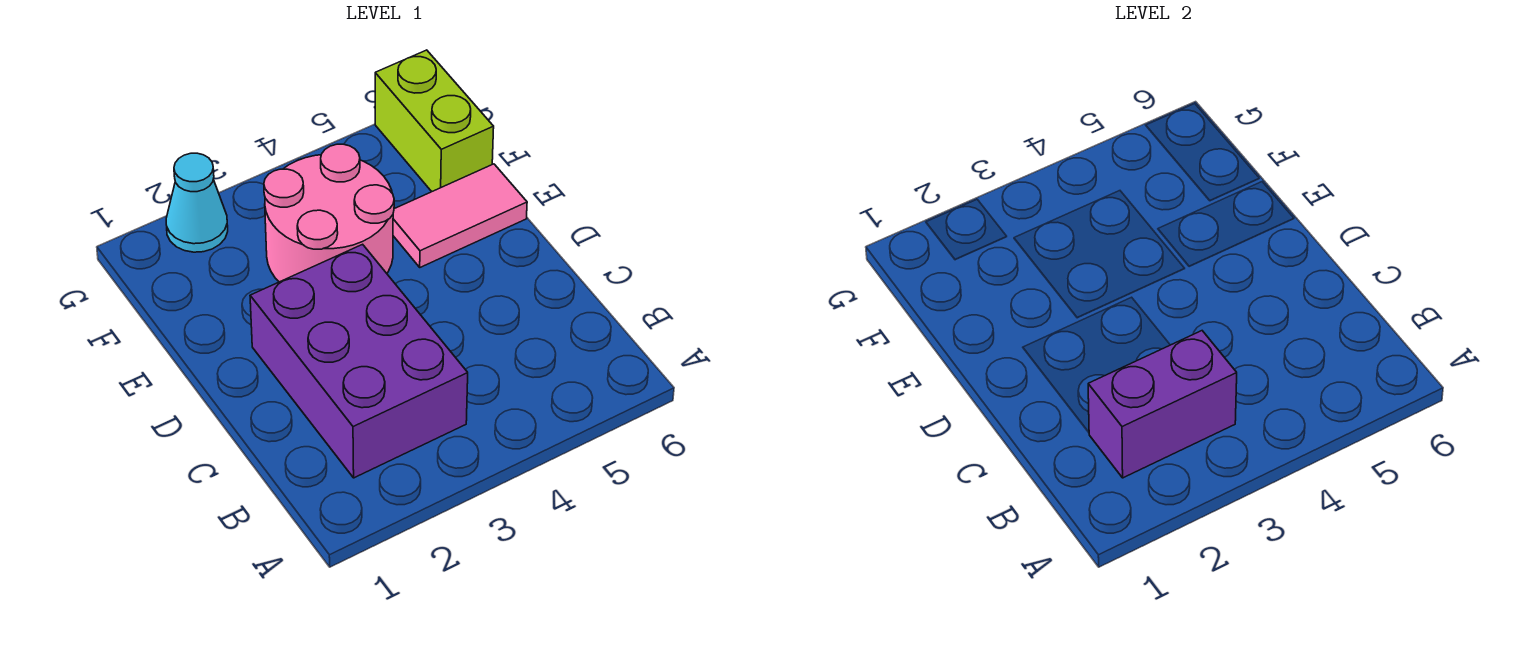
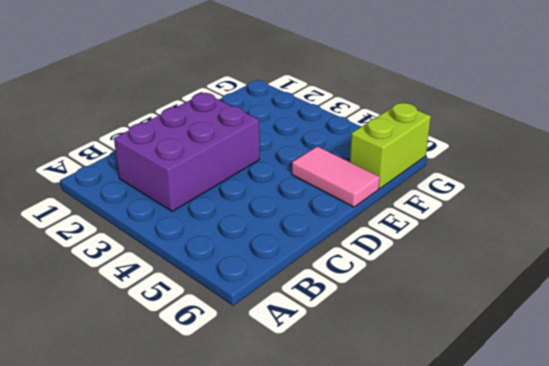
none -> pink 2x2 round brick [264,144,394,282]
none -> cyan 1x1 cone [166,153,228,252]

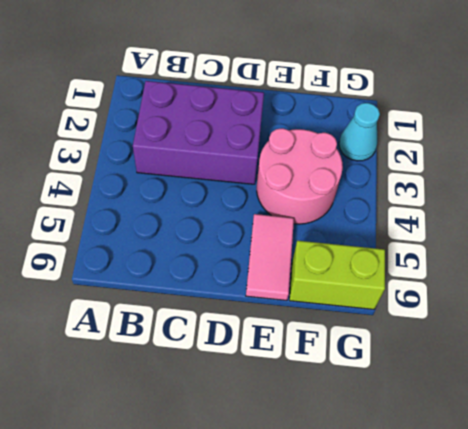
none -> purple 1x2 brick [1088,331,1237,478]

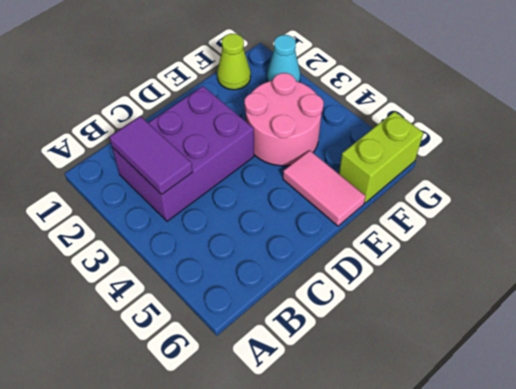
purple 1x2 tile [109,116,193,194] -> purple 1x2 brick [1088,331,1237,478]
lime 1x1 cone [217,34,251,90] -> none

